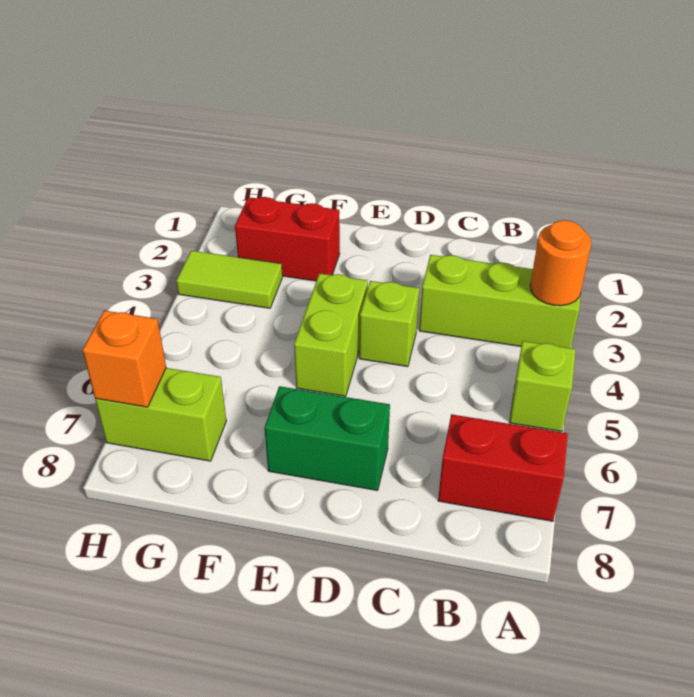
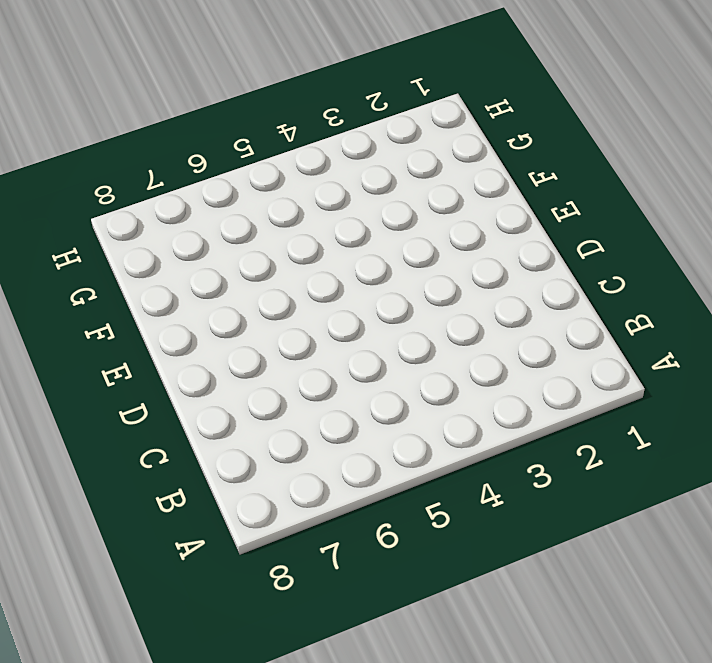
none -> lime 1x3 brick [419,255,581,348]
none -> lime 1x1 brick [509,341,576,432]

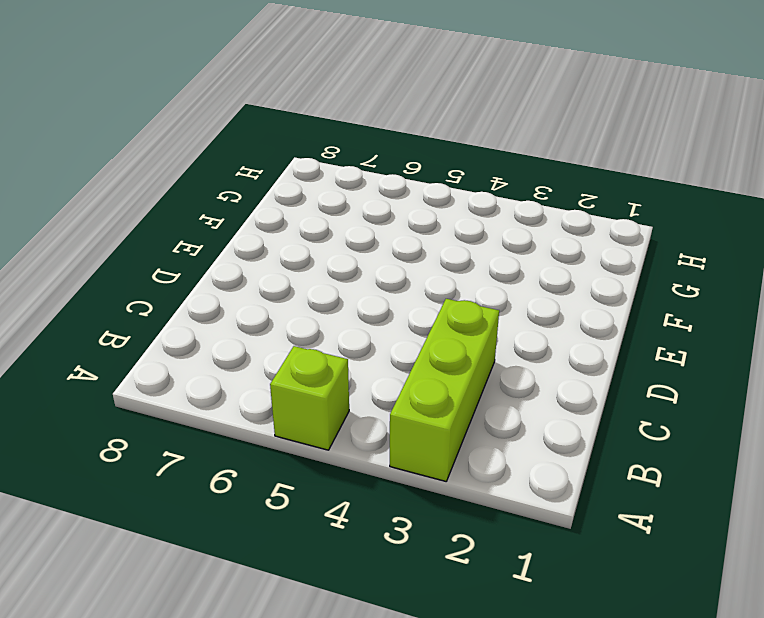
none -> red 1x2 brick [438,414,568,521]
none -> lime 1x1 brick [359,281,419,367]

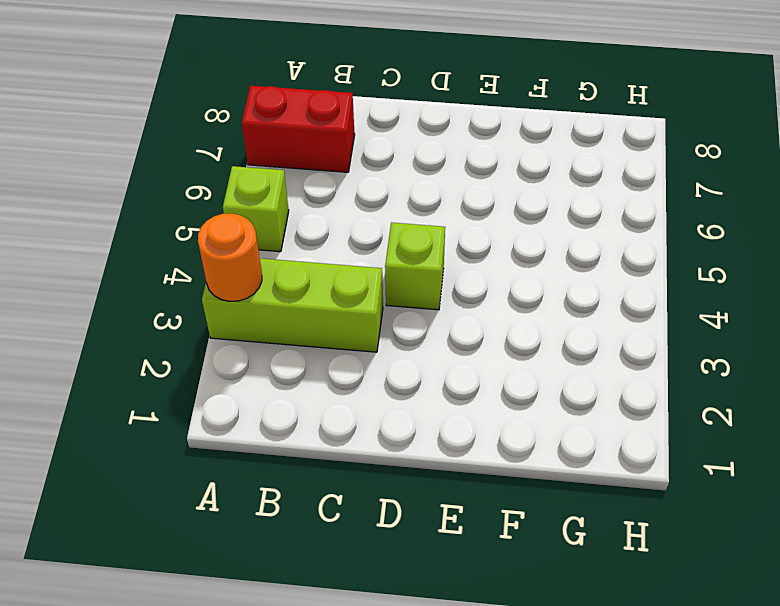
none -> green 1x2 brick [264,386,390,491]
none -> lime 1x2 brick [294,273,368,396]

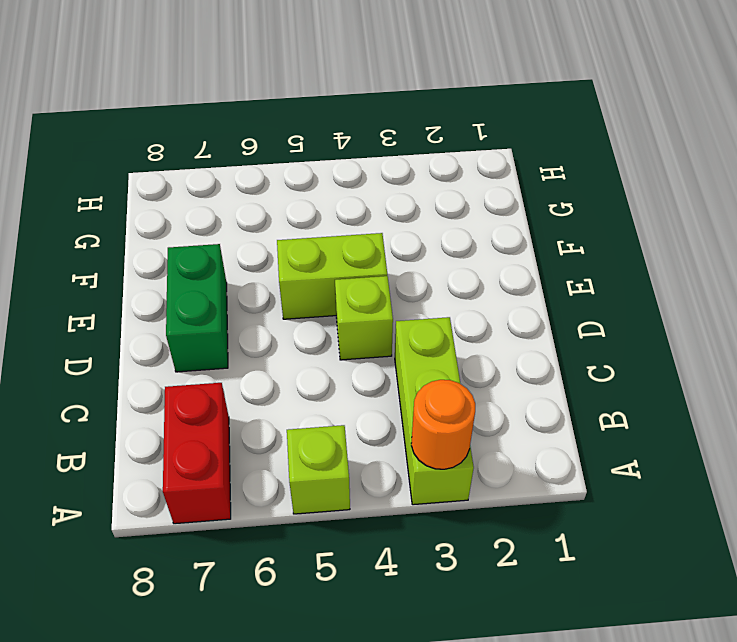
none -> red 1x2 brick [235,197,340,281]
none -> lime 1x2 tile [176,251,282,308]

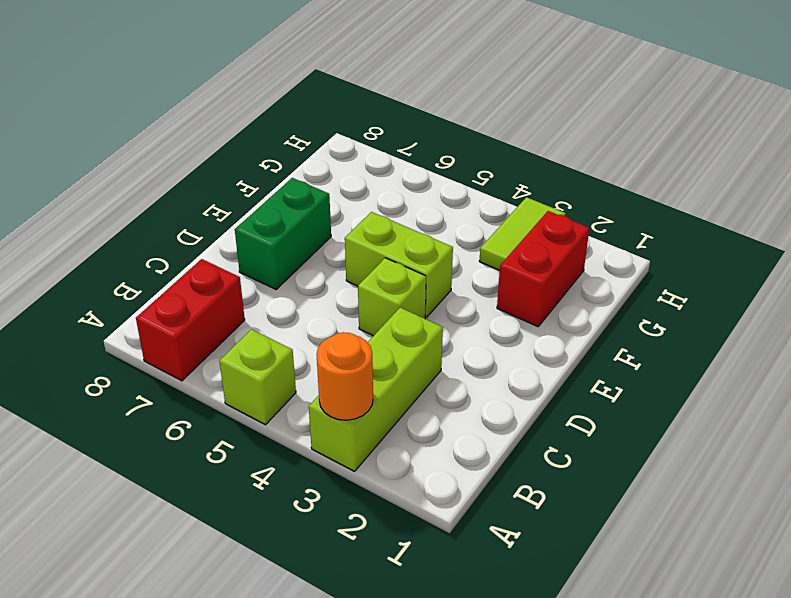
none -> lime 1x2 brick [95,368,226,461]
none -> orange 1x1 brick [83,311,166,407]

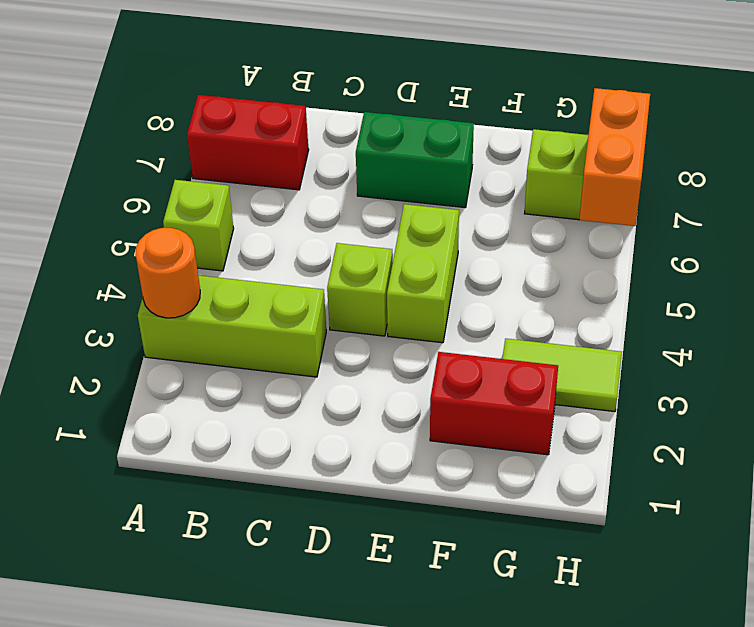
orange 1x2 brick [579,88,650,226] -> orange 1x1 brick [83,311,166,407]

